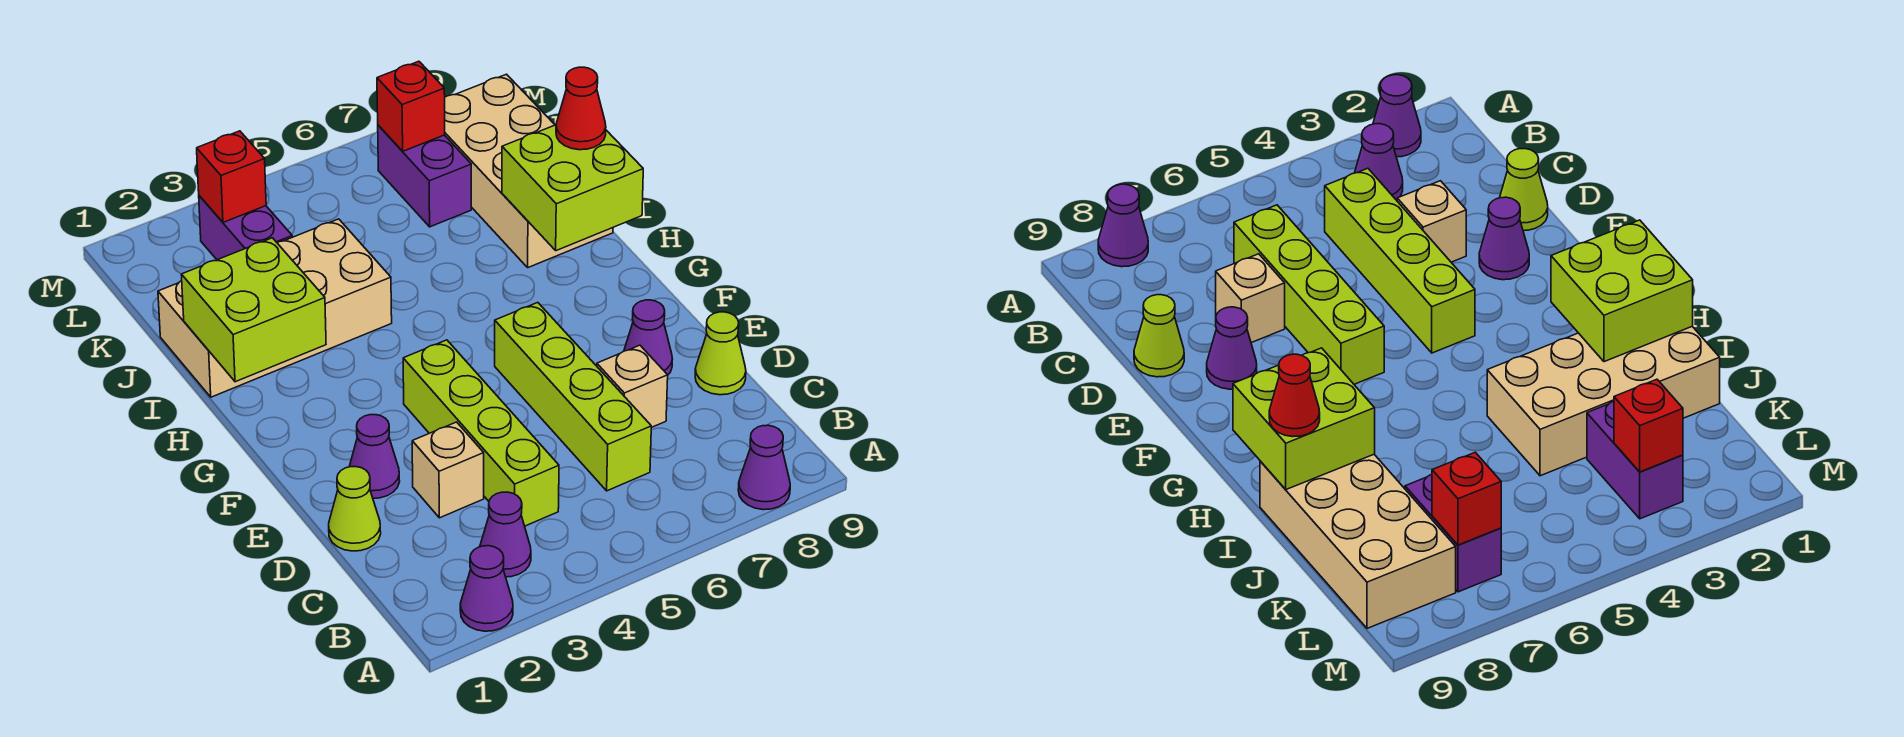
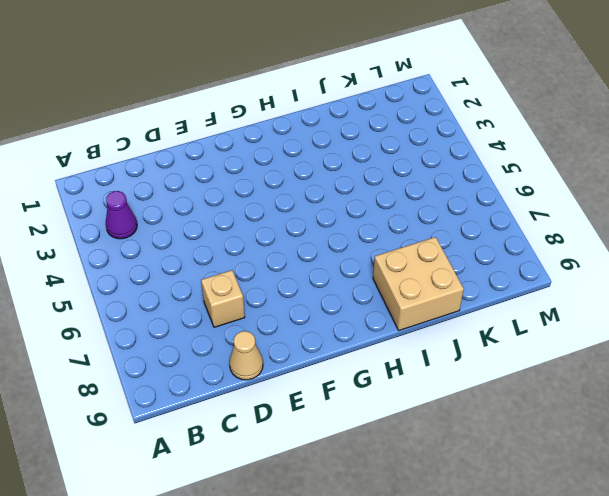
tan 1x1 cone [229,331,263,380] -> lime 1x1 cone [695,312,746,395]
tan 2x2 brick [373,237,464,330] -> tan 2x4 brick [445,74,613,267]
none -> purple 1x1 cone [460,546,513,631]
none -> purple 1x1 cone [738,425,790,510]
none -> lime 1x4 brick [403,340,559,526]

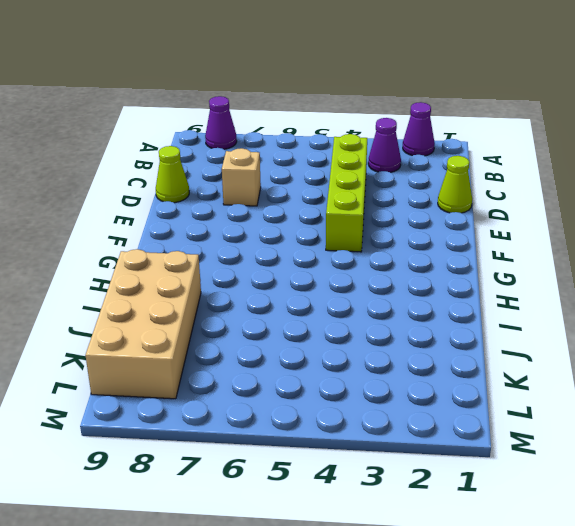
none -> lime 1x4 brick [495,303,651,491]
none -> tan 1x1 brick [412,422,484,518]
none -> purple 1x1 cone [349,415,400,498]

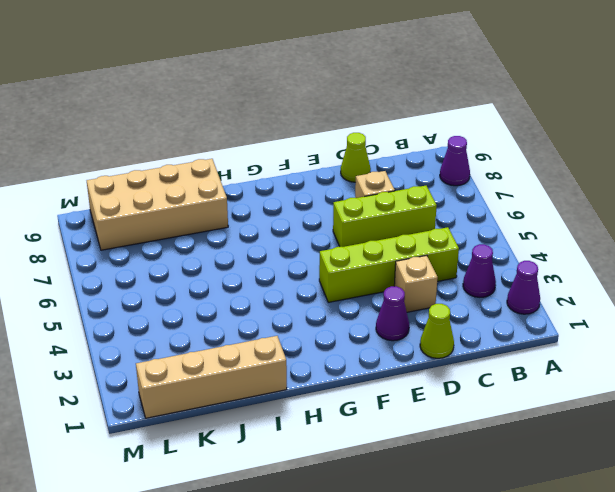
lime 1x3 brick [333,186,437,247] -> lime 1x4 brick [495,303,651,491]
tan 1x4 brick [136,336,287,418] -> tan 2x4 brick [158,219,392,397]
none -> purple 1x1 cone [624,300,672,375]
none -> purple 1x2 brick [199,196,292,260]
none -> purple 1x2 brick [378,125,471,227]

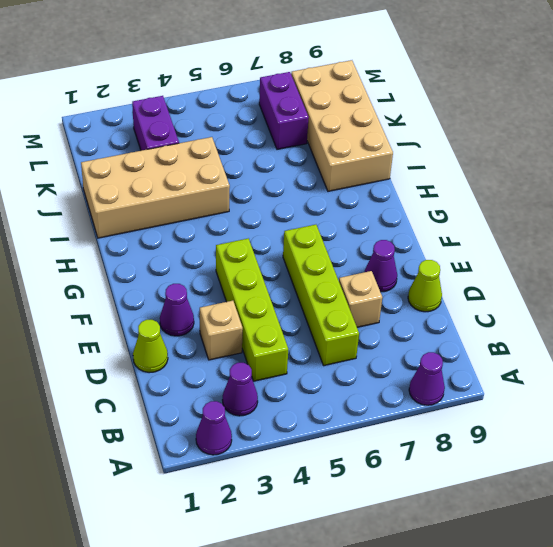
none -> lime 2x2 brick [181,238,326,382]
none -> lime 2x2 brick [502,125,643,251]
none -> red 1x1 brick [197,131,266,222]

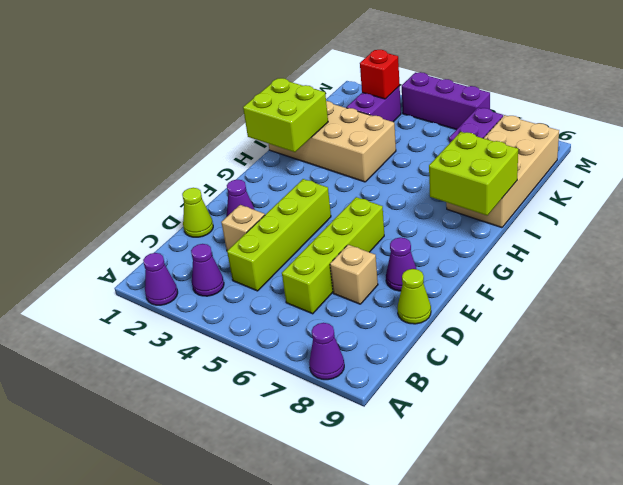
purple 1x3 brick [402,72,490,130] -> none
none -> red 1x1 brick [377,61,445,151]
none -> red 1x1 cone [556,67,606,150]

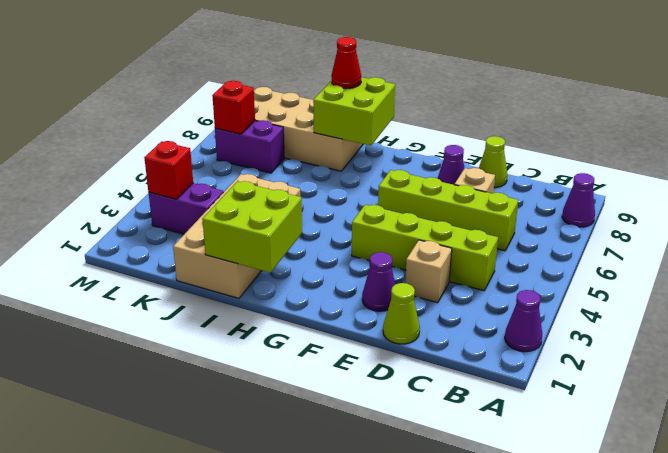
none -> purple 1x1 cone [480,492,531,577]

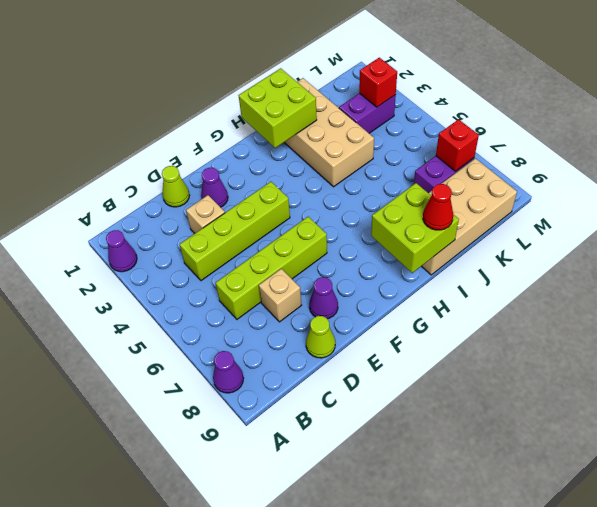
none -> purple 1x1 cone [480,492,531,577]

